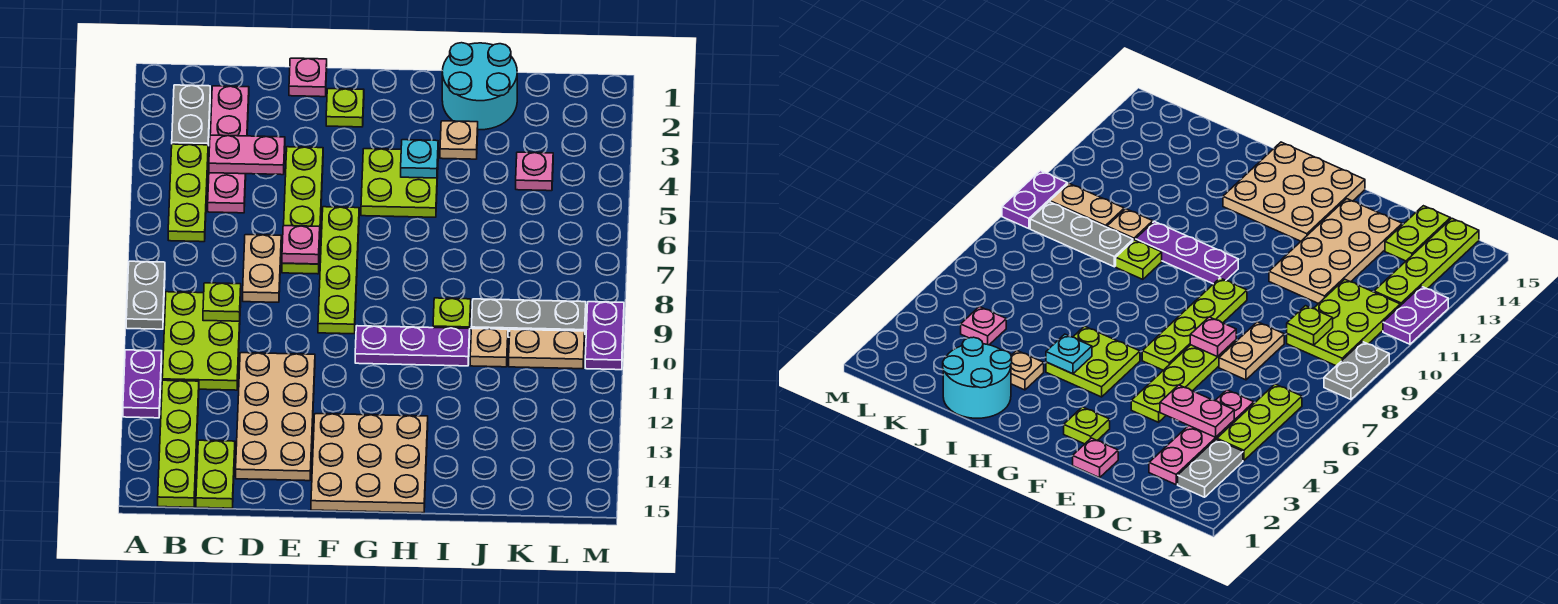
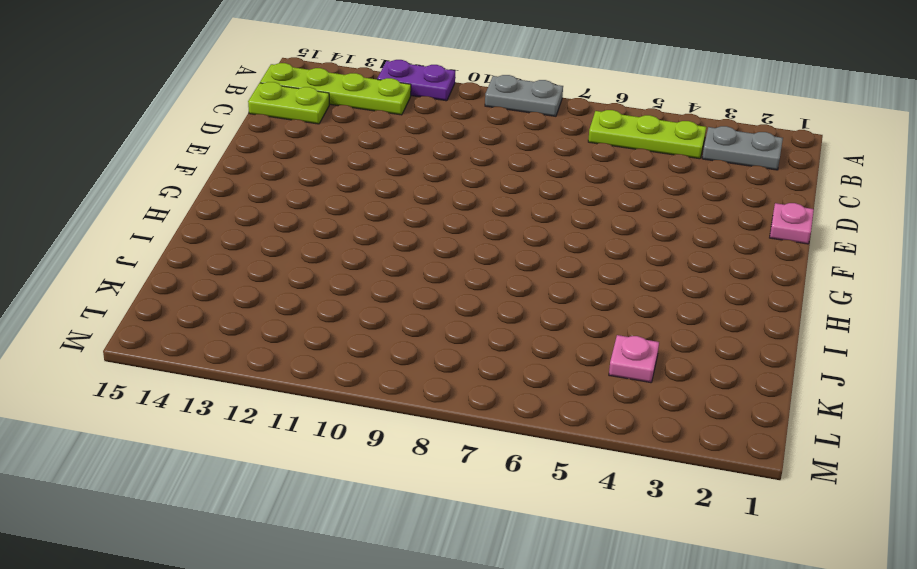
none -> lime 2x3 plate [162,292,241,390]
none -> pink 1x4 plate [208,86,249,213]
none -> tan 1x2 plate [243,235,281,302]

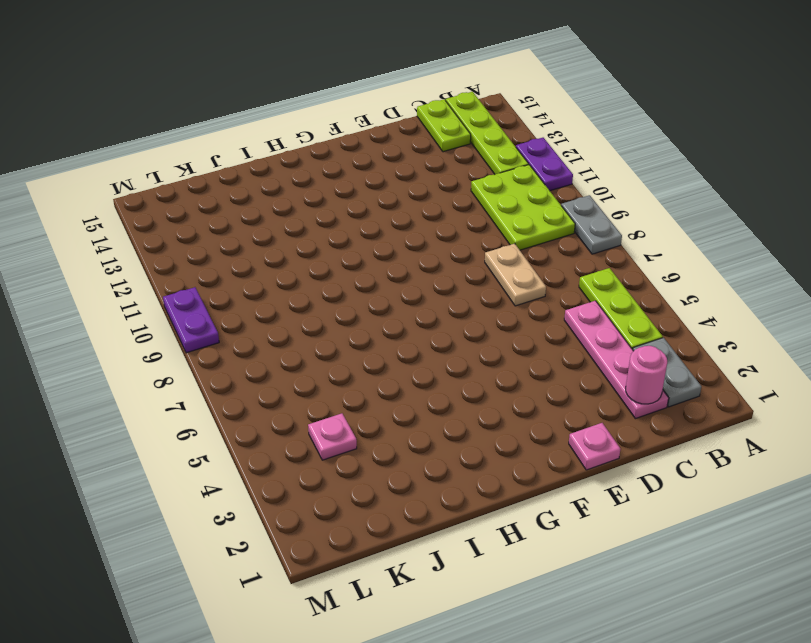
pink 1x1 round brick [626,346,667,404] -> none
none -> tan 2x4 plate [236,353,315,481]
none -> lime 1x4 plate [282,147,323,274]
none -> lime 1x1 plate [326,89,364,127]

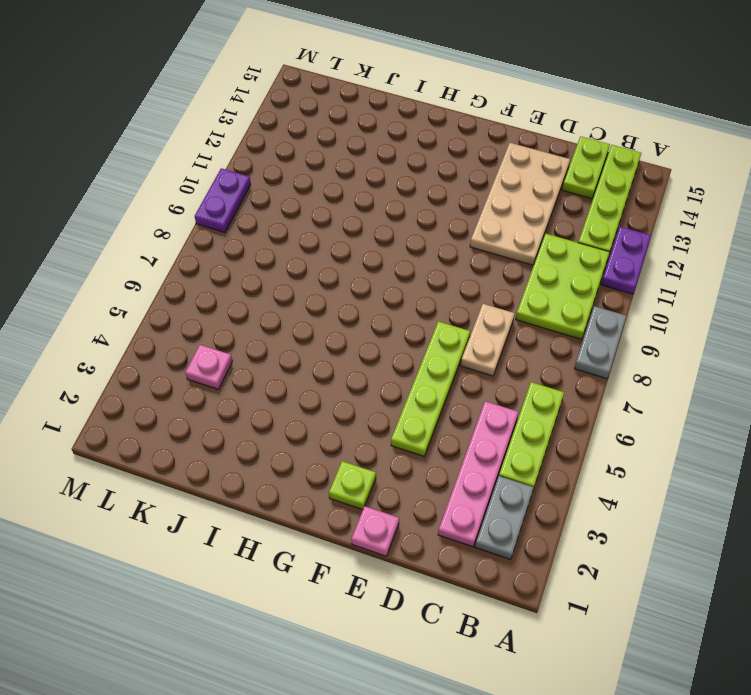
none -> lime 1x4 plate [318,207,359,334]
none -> tan 3x3 plate [311,414,428,513]
none -> lime 2x2 plate [361,149,438,217]

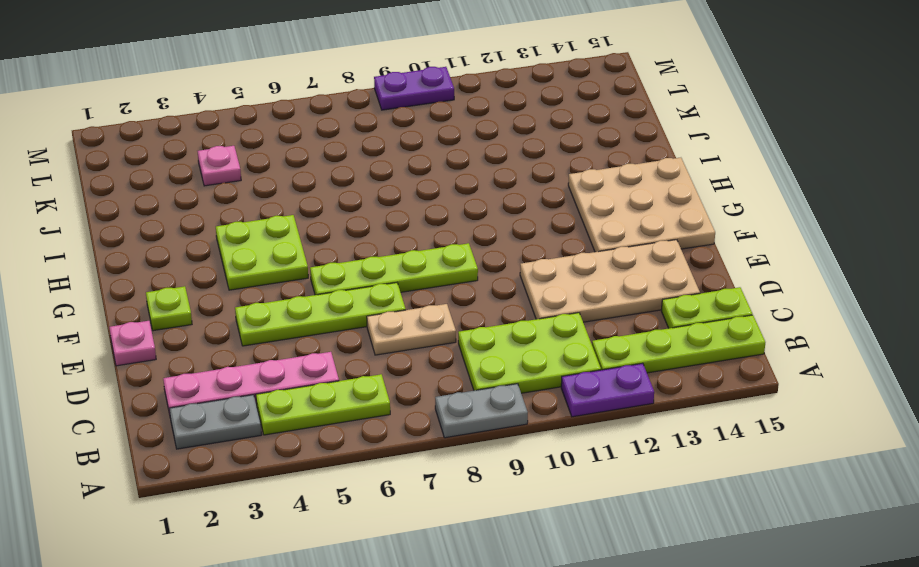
none -> purple 1x3 plate [355,326,470,366]
none -> cyan 2x2 round brick [442,43,517,130]
none -> tan 1x1 plate [440,121,478,159]

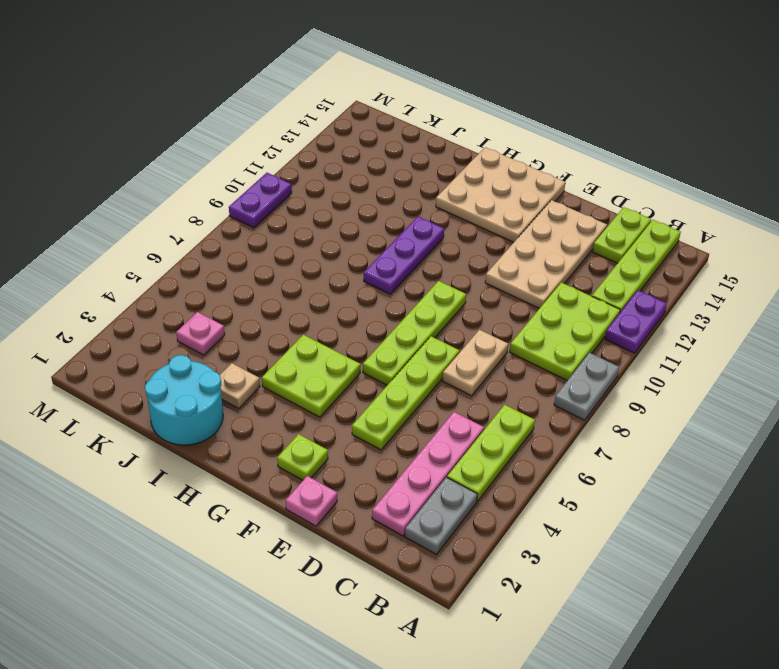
purple 1x3 plate [364,217,444,294] -> purple 1x3 plate turned to [355,326,470,366]
none -> lime 1x1 plate [433,298,471,328]
none -> grey 1x3 plate [471,299,586,337]
none -> tan 1x1 plate [470,329,508,367]

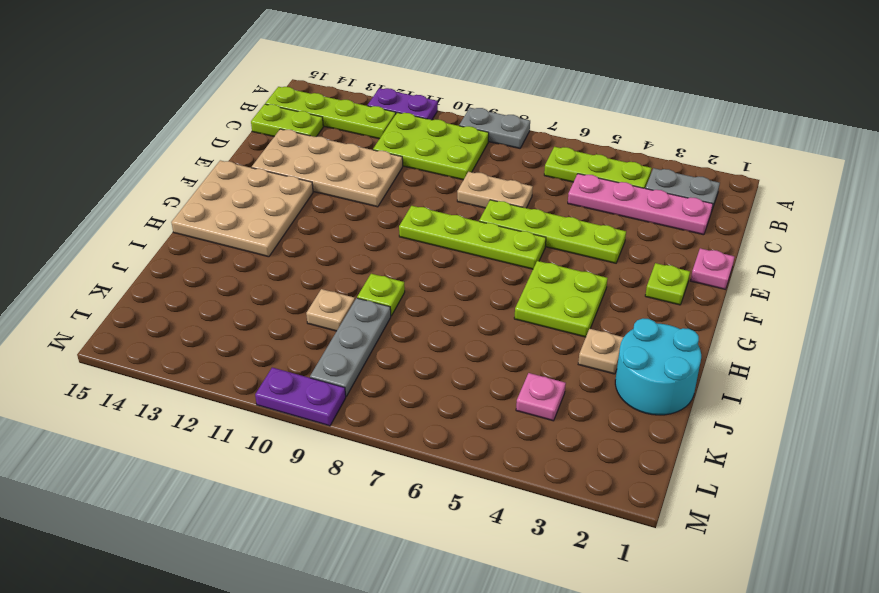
none -> purple 1x3 plate [355,326,470,366]
none -> tan 1x2 plate [509,329,585,369]
none -> pink 1x2 plate [209,135,285,175]

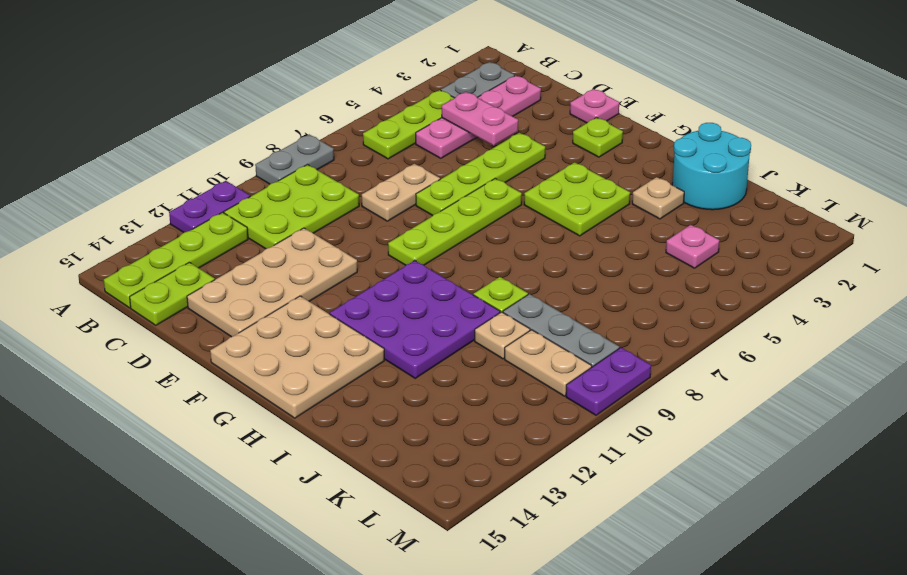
purple 3x3 plate [330,260,500,378] -> purple 1x3 plate [355,326,470,366]
none -> lime 1x1 plate [203,283,241,321]
none -> pink 1x1 plate [282,226,320,264]
none -> cyan 1x1 plate [401,140,438,178]

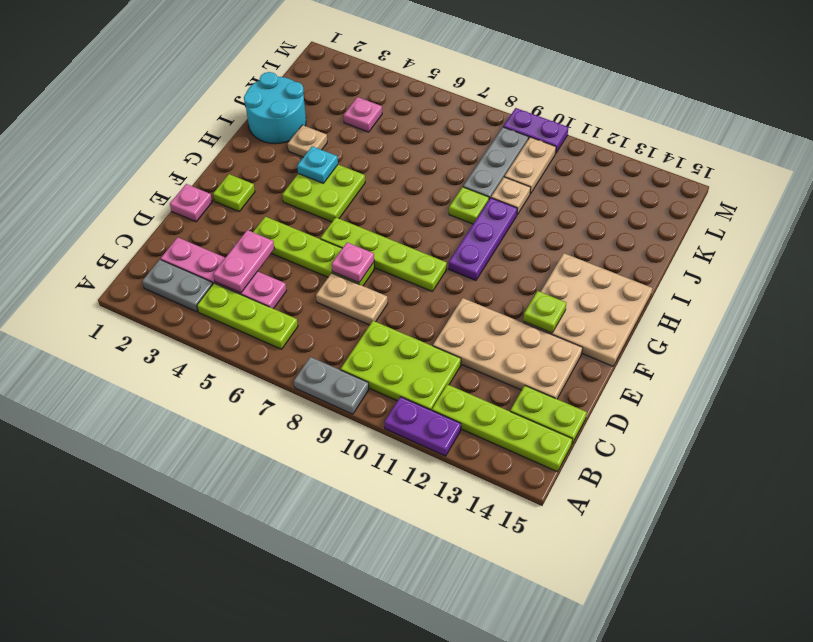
lime 1x1 plate [523,291,566,333] -> lime 1x1 plate moved to [203,283,241,321]

